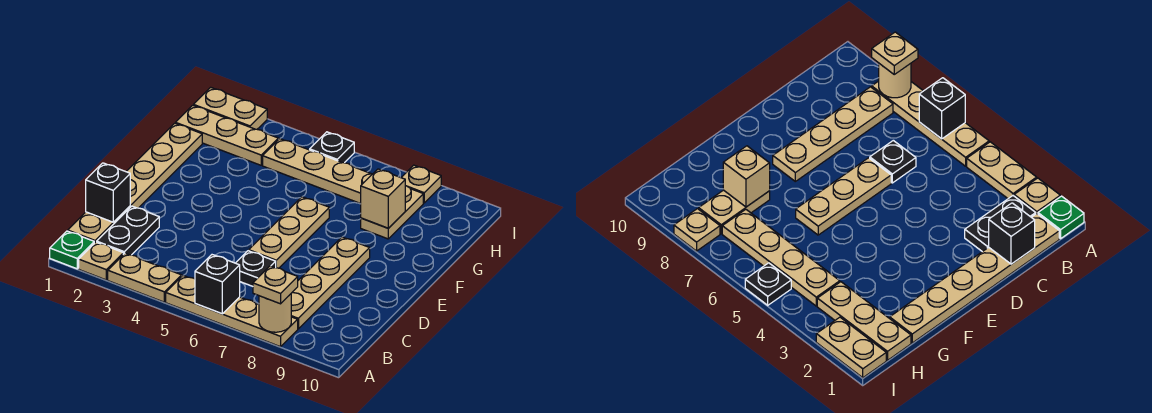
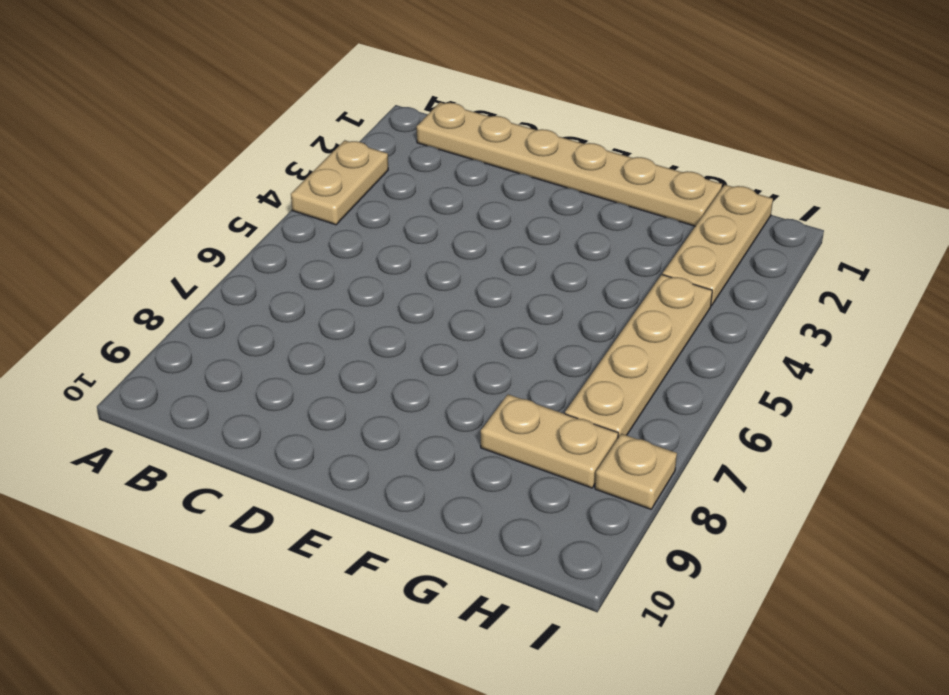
none -> green 1x1 plate [50,231,94,269]
none -> tan 1x1 plate [79,242,123,280]
none -> tan 1x4 plate [166,275,298,347]

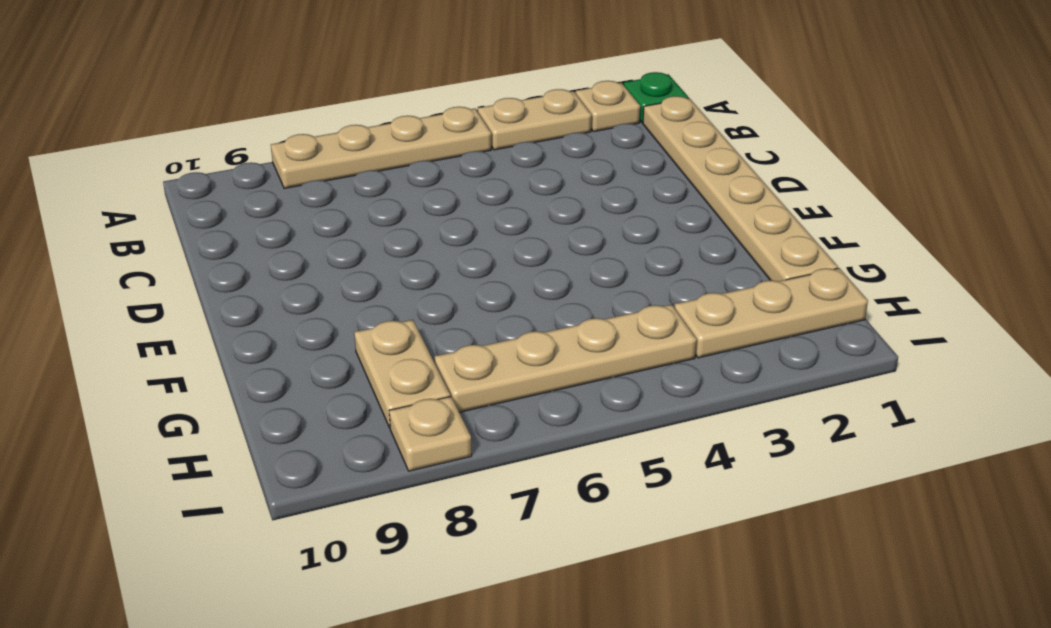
none -> black 1x2 plate [97,206,159,255]
none -> tan 1x4 plate [291,237,370,329]
none -> black 1x1 plate [236,251,276,286]

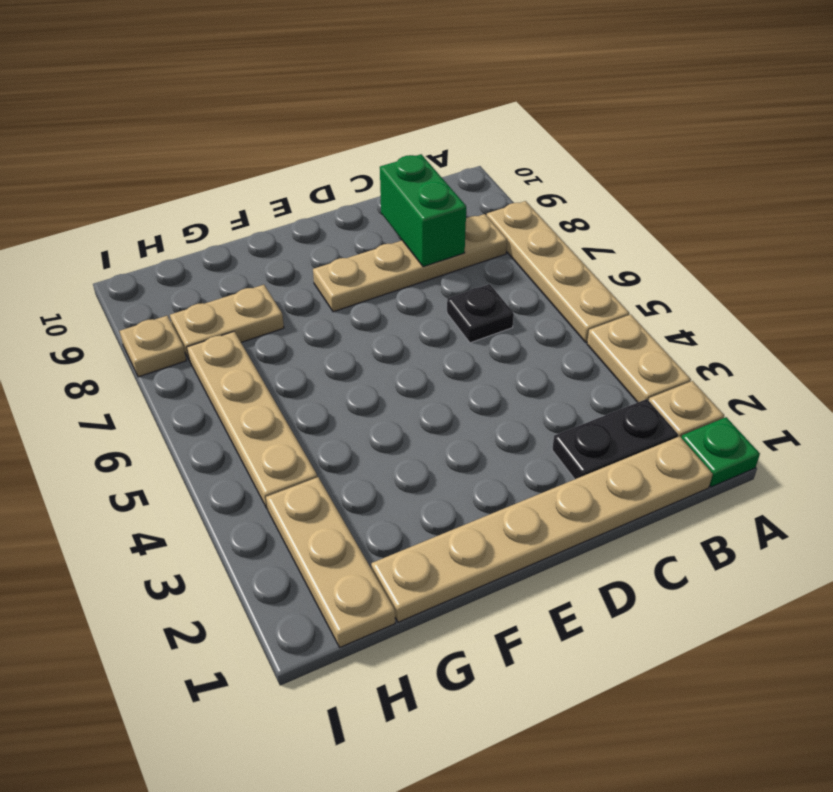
green 1x2 brick [380,154,466,267] -> none
none -> tan 1x3 plate [248,197,329,268]
none -> tan 1x2 plate [194,87,267,129]
none -> black 1x1 plate [310,132,354,163]

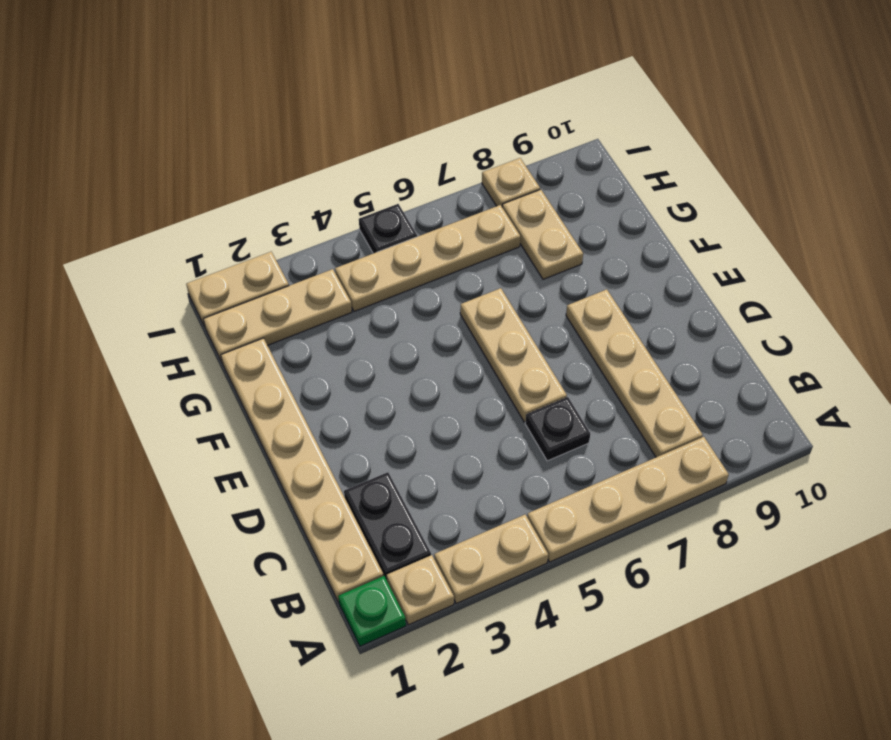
none -> black 1x1 brick [195,255,240,314]
none -> tan 1x1 round brick [259,294,291,332]
none -> black 1x1 brick [86,163,130,222]

